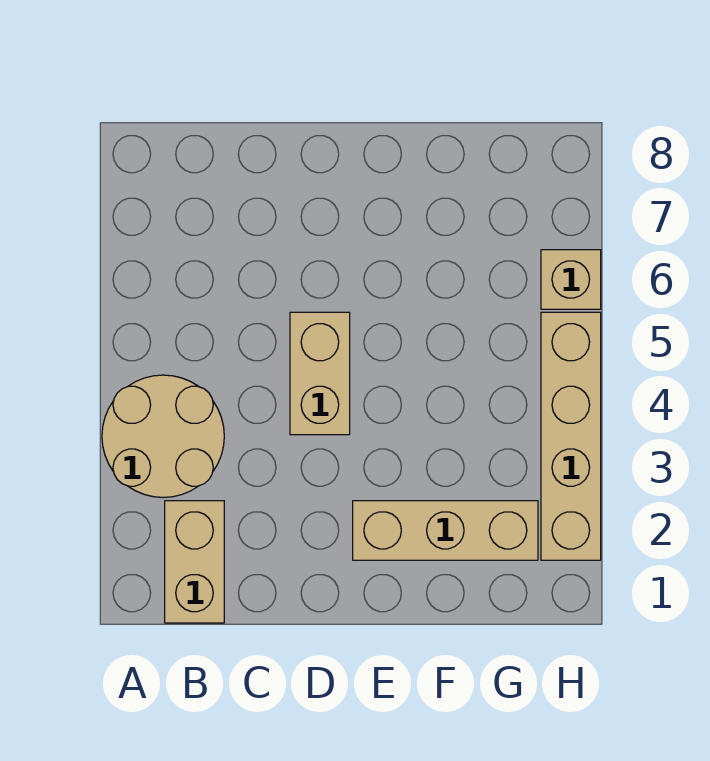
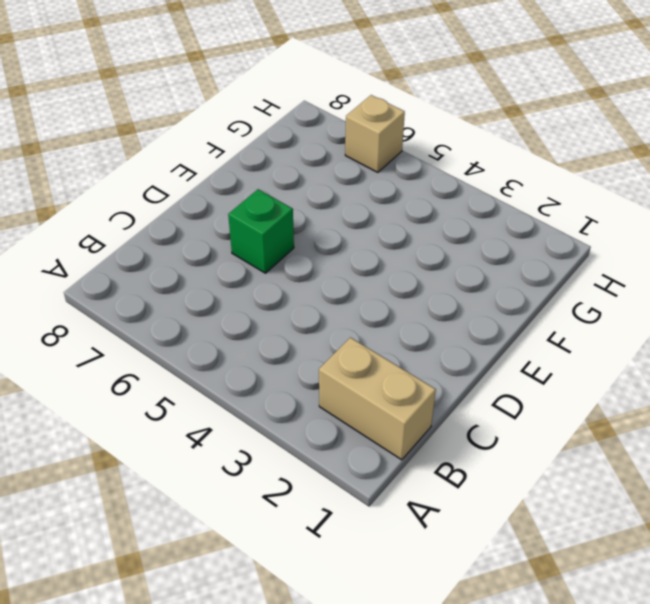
green 1x1 brick [228,189,294,273] -> none
none -> tan 2x2 round brick [102,375,224,497]
none -> tan 1x2 brick [290,312,350,435]

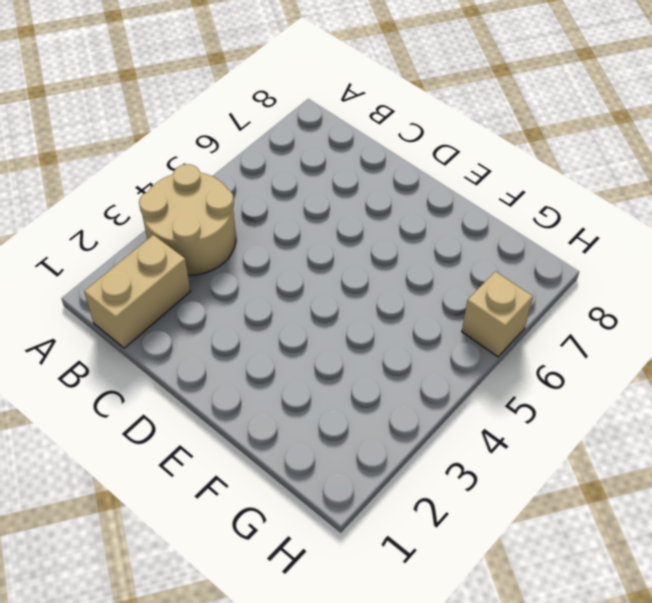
none -> tan 1x2 brick [290,312,350,435]
none -> tan 1x3 brick [353,501,538,560]

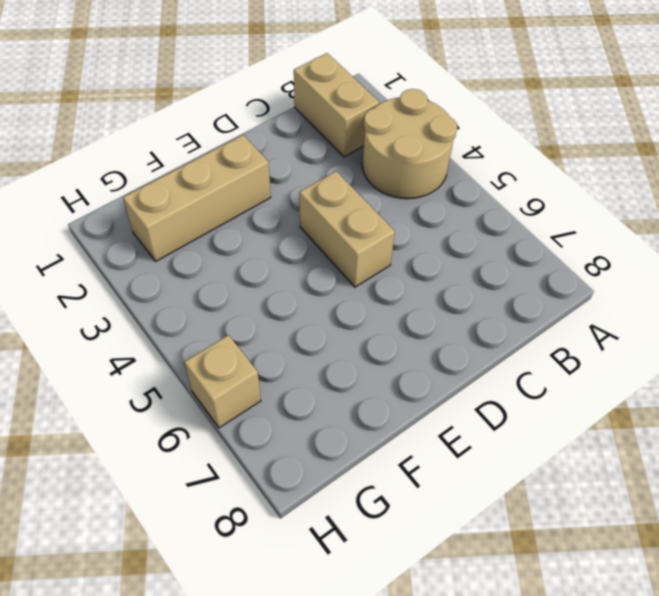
none -> tan 1x4 brick [541,312,601,560]

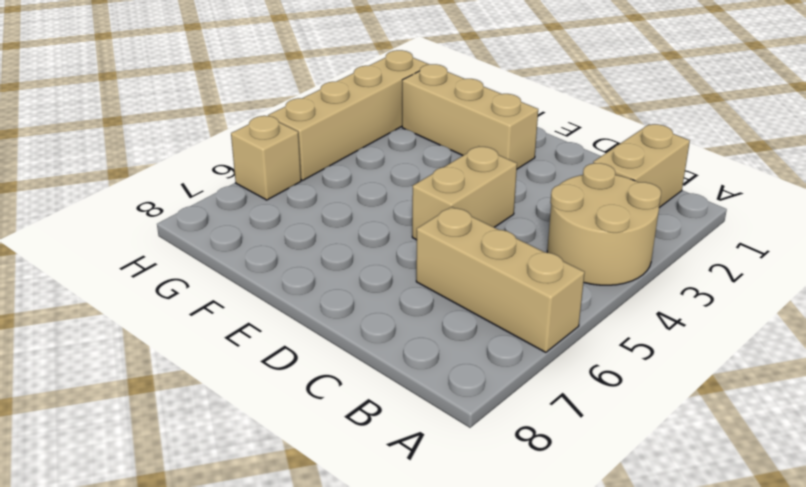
tan 1x3 brick [416,207,585,352] -> none

